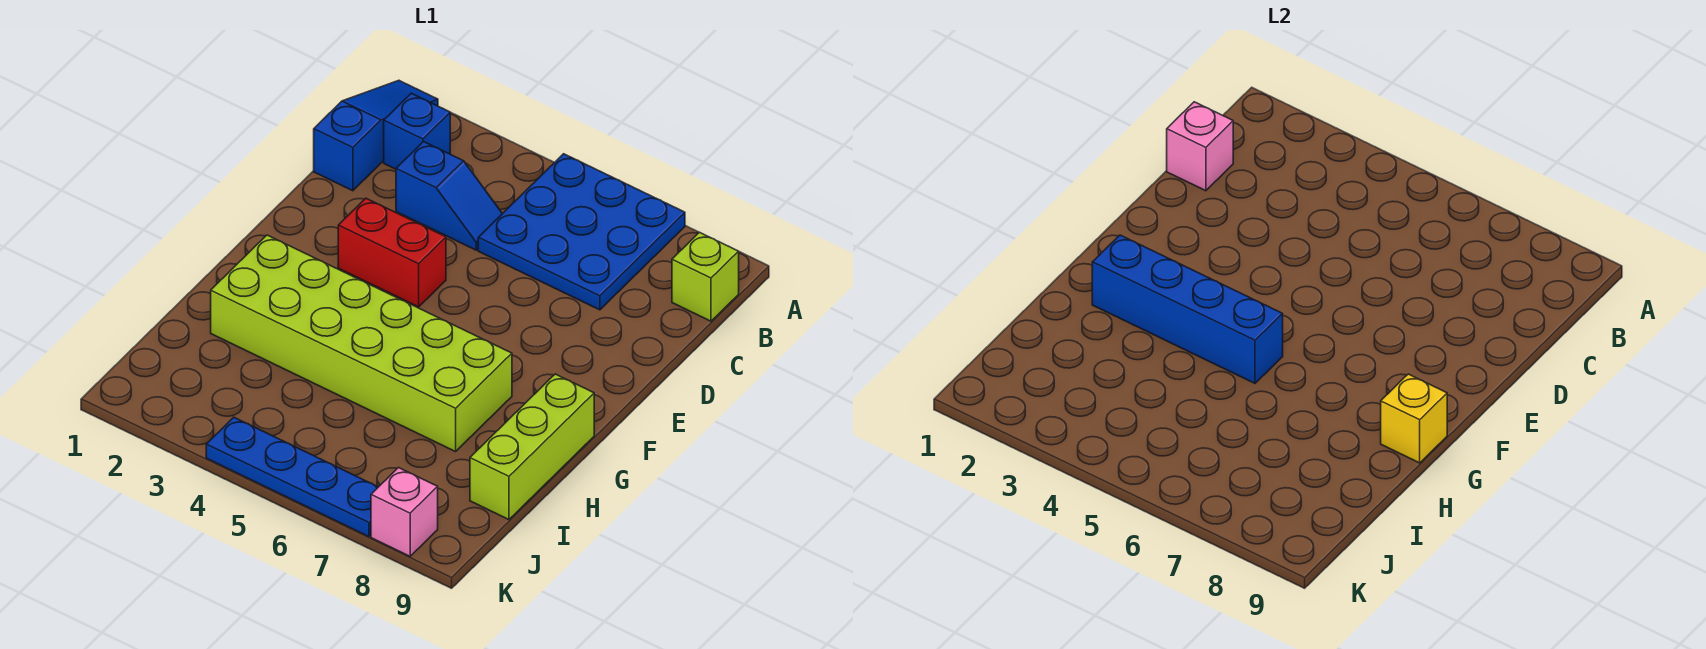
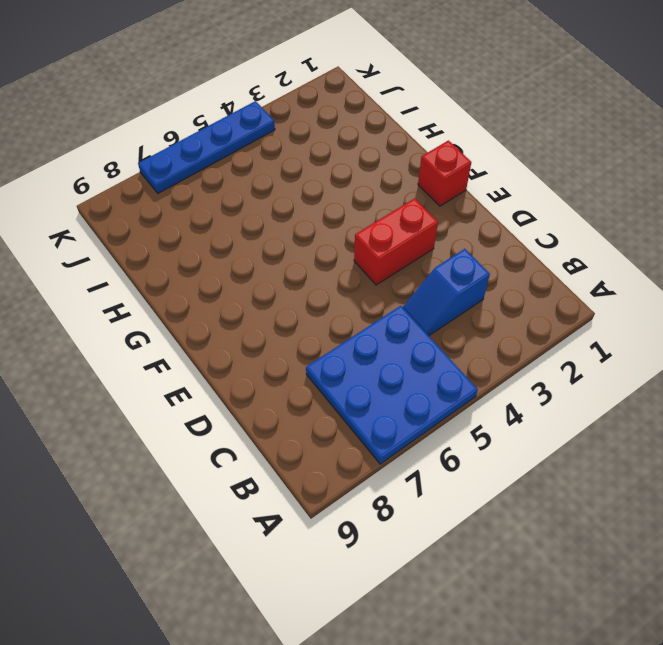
red 1x1 brick [418,141,471,206] -> none
none -> blue 1x3 slope [314,80,438,191]
none -> blue 1x1 brick [384,93,450,169]
none -> lime 1x1 brick [672,232,739,321]

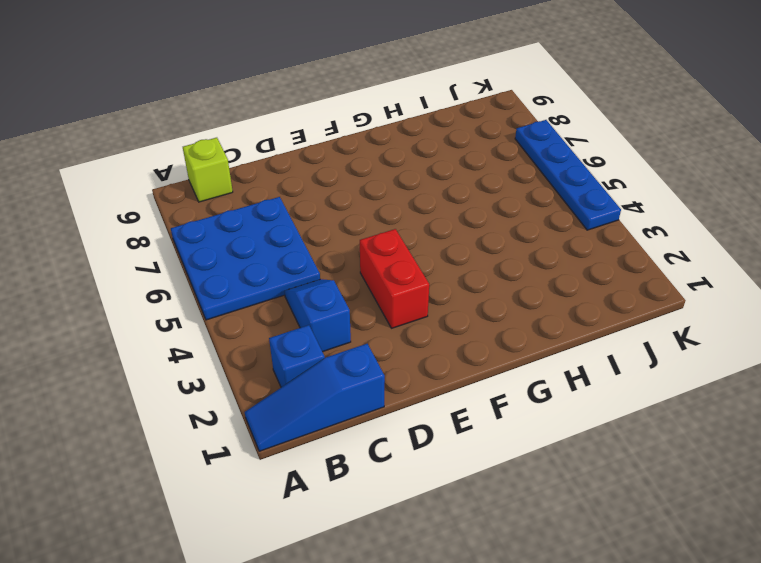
none -> lime 2x6 brick [211,235,512,452]
none -> lime 1x3 brick [470,374,594,520]
none -> pink 1x1 brick [371,468,438,556]

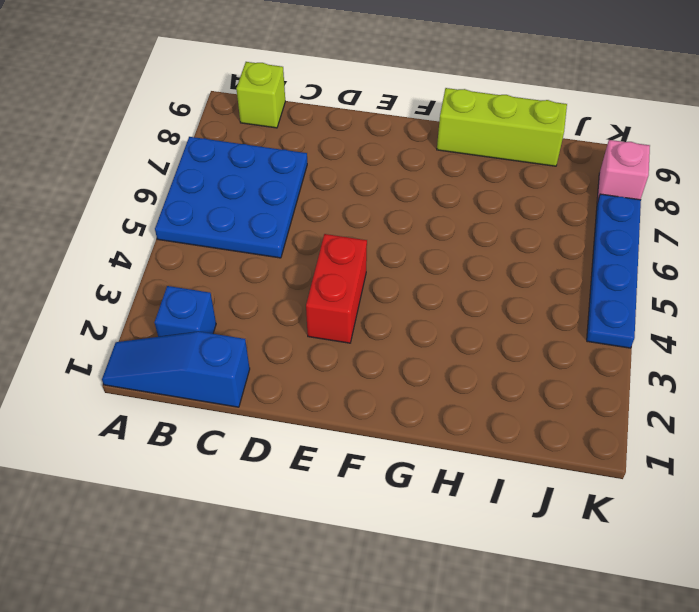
none -> blue 1x2 slope [396,142,502,250]
none -> lime 2x6 brick [211,235,512,452]
none -> pink 1x1 brick [1167,102,1233,191]

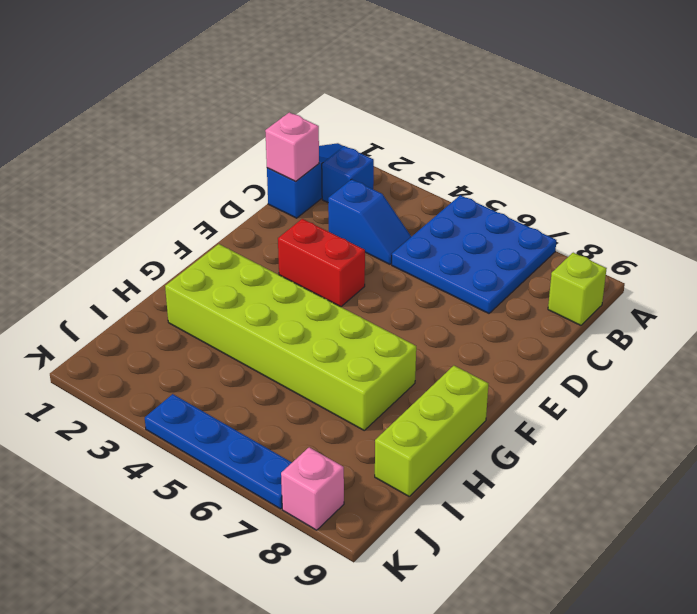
none -> blue 1x4 brick [1092,235,1283,383]
none -> yellow 1x1 brick [1381,374,1447,463]

